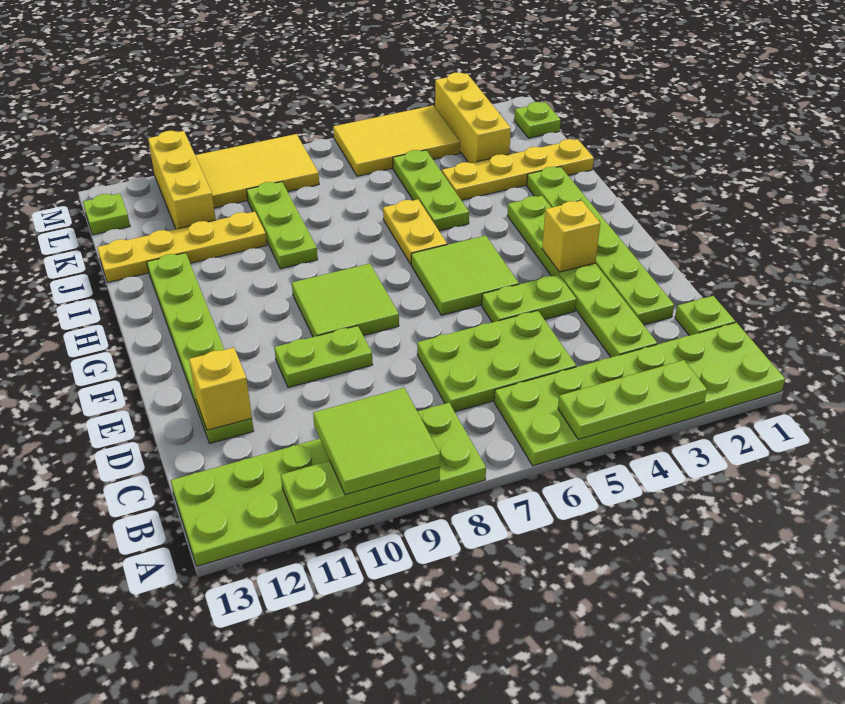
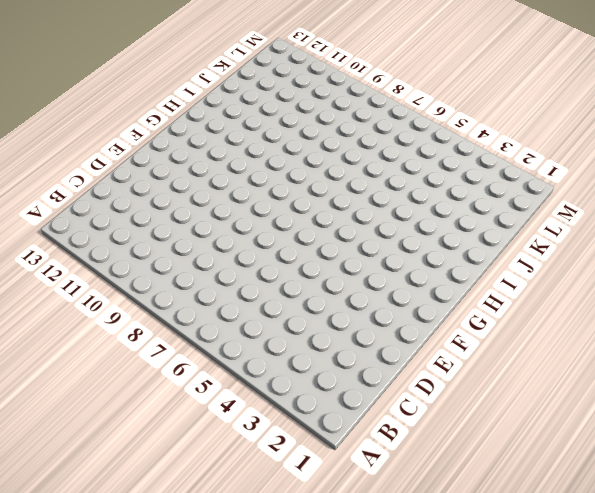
none -> lime 2x6 plate [494,323,785,466]
none -> lime 2x6 plate [171,403,486,566]
none -> lime 1x1 plate [675,296,735,336]

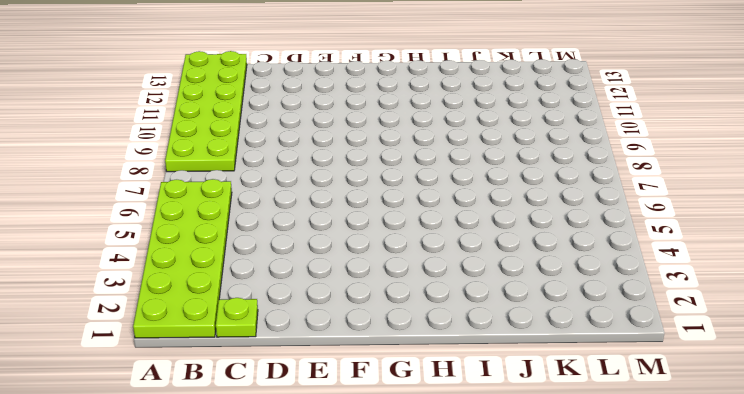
none -> lime 1x6 plate [507,196,657,357]
none -> lime 2x3 plate [417,311,576,412]
none -> lime 1x6 plate [527,167,674,325]

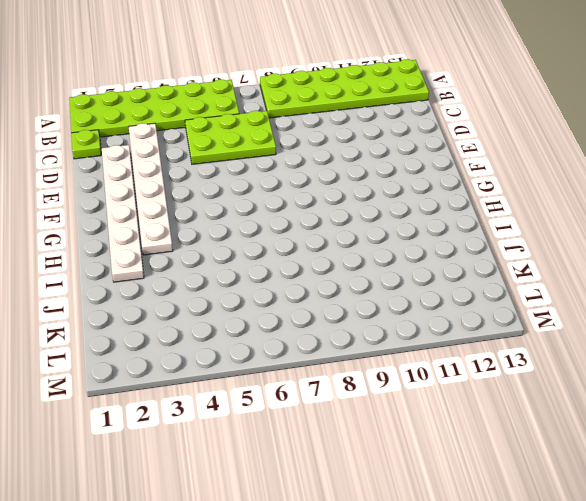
white 1x6 plate [129,123,173,255] -> lime 1x6 plate [507,196,657,357]
white 1x6 plate [102,145,144,282] -> lime 1x6 plate [527,167,674,325]
none -> lime 1x6 plate [147,253,254,443]
none -> lime 1x2 plate [482,275,576,322]
none -> lime 1x2 plate [274,326,373,388]

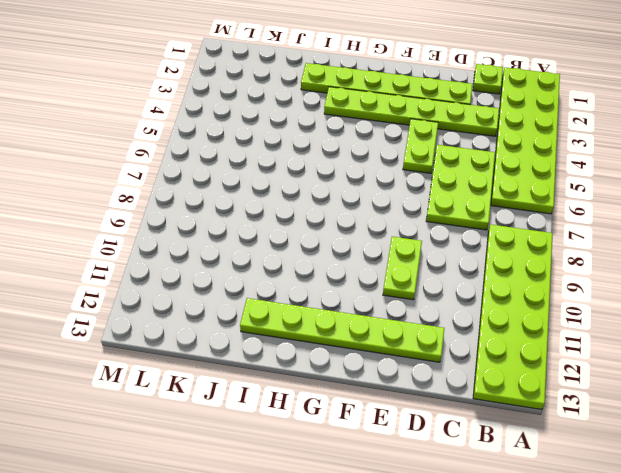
none -> lime 2x2 tile [411,235,519,315]
none -> lime 2x2 tile [292,264,399,337]
none -> yellow 1x2 plate [383,199,447,264]

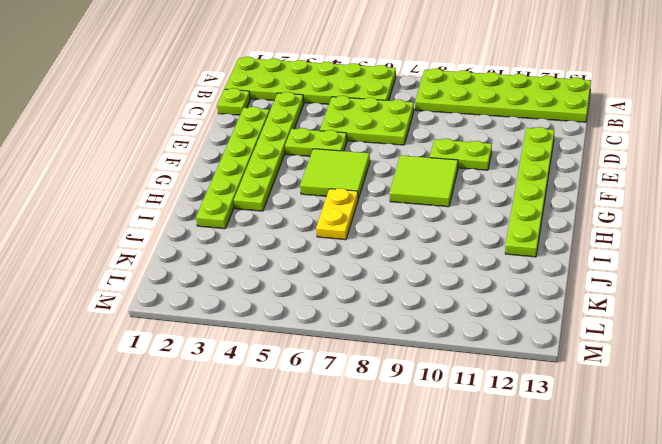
none -> lime 1x3 plate [393,150,469,231]
none -> lime 1x3 plate [247,182,318,269]
none -> yellow 1x4 plate [442,139,594,200]

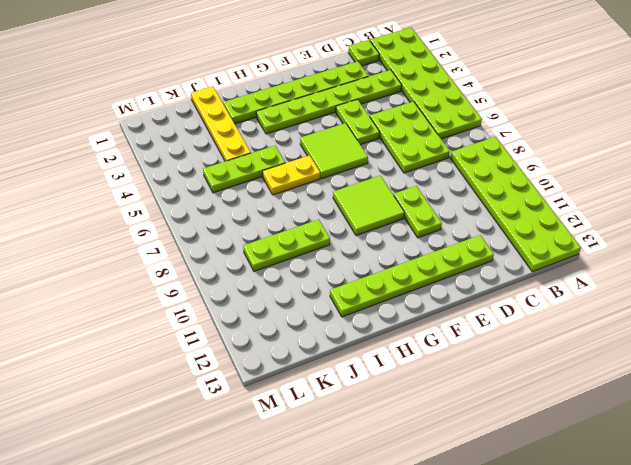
none -> yellow 1x4 plate [97,212,267,282]
none -> yellow 1x3 brick [435,73,511,163]
none -> yellow 1x3 brick [148,131,216,229]

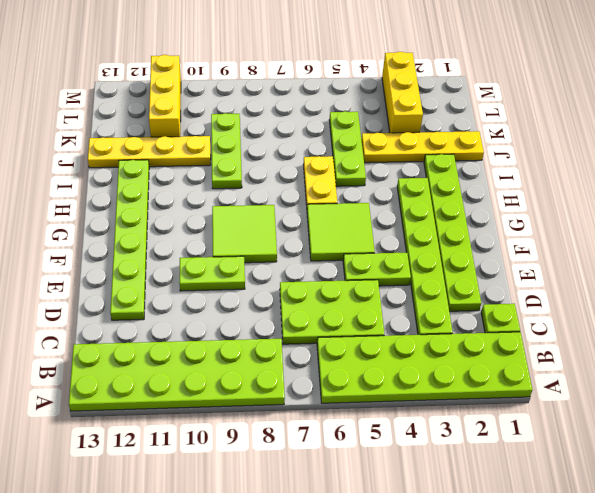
none -> lime 1x1 plate [514,102,561,138]
none -> yellow 2x3 tile [333,105,460,176]
none -> yellow 2x3 tile [195,134,319,208]

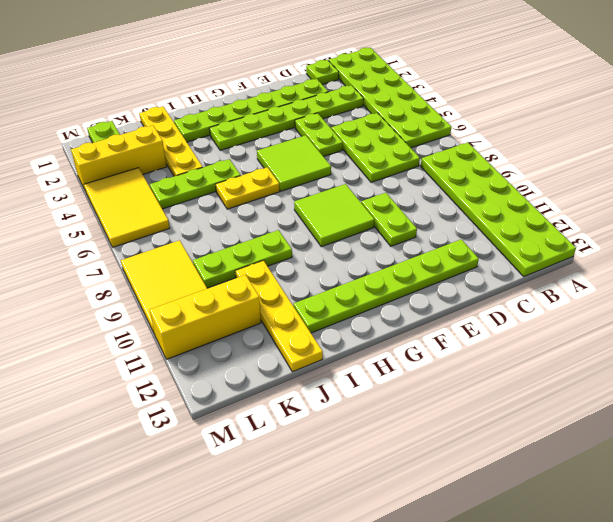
none -> lime 1x1 plate [83,193,130,235]
none -> lime 1x3 plate [558,360,707,439]
none -> lime 1x3 plate [281,461,440,523]

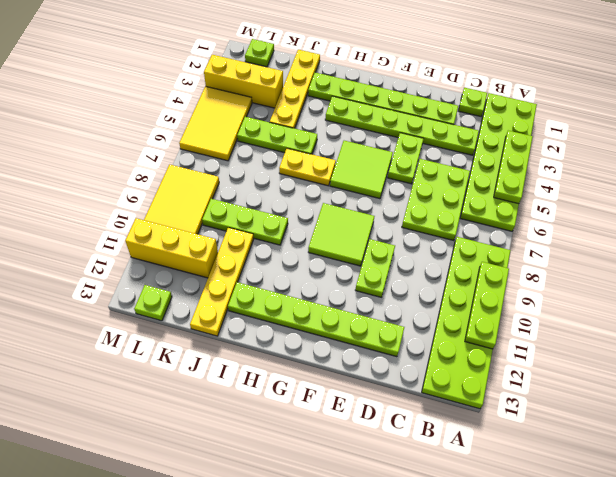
none -> yellow 1x1 brick [189,348,252,430]
none -> yellow 1x1 brick [542,200,600,272]
none -> lime 2x2 tile [313,388,440,495]

